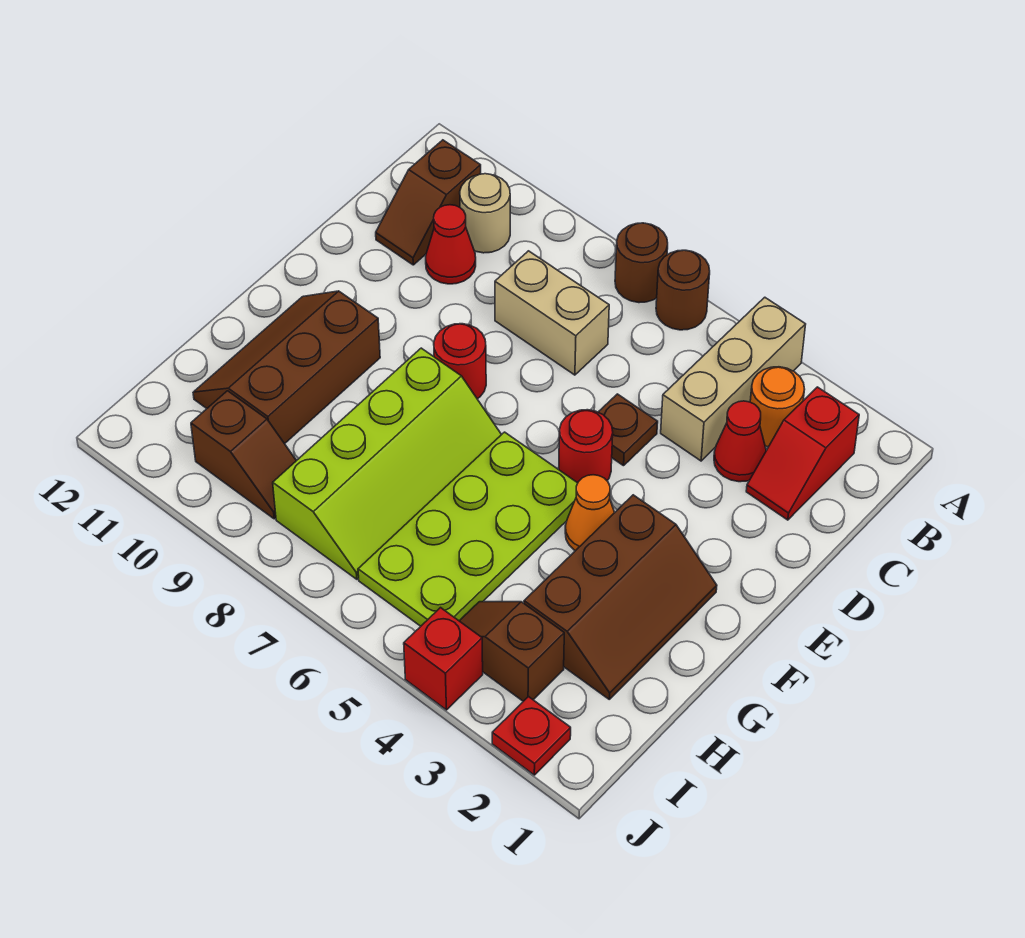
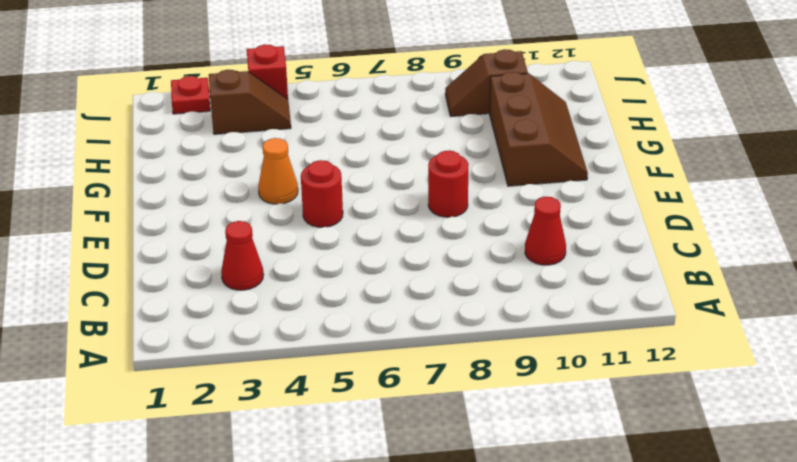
none -> tan 1x3 brick [661,297,806,461]
none -> brown 1x1 round brick [656,250,710,330]
none -> brown 1x1 round brick [615,223,668,303]

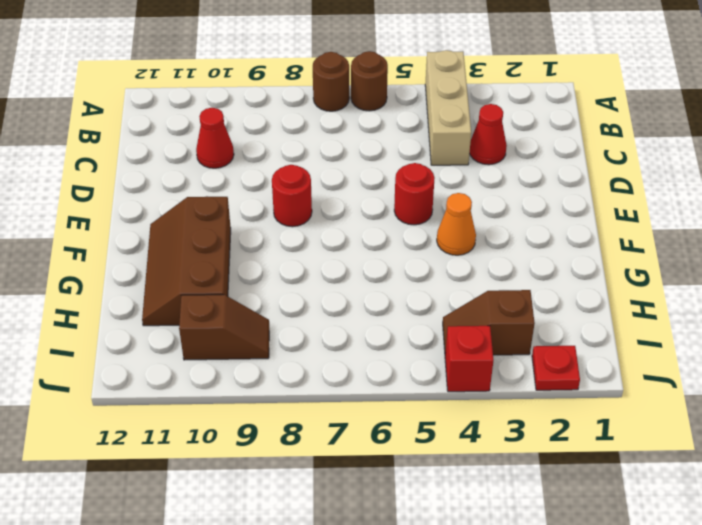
none -> red 1x2 slope [746,387,859,520]
none -> orange 1x1 round brick [750,367,805,447]
none -> tan 1x1 round brick [460,174,510,253]

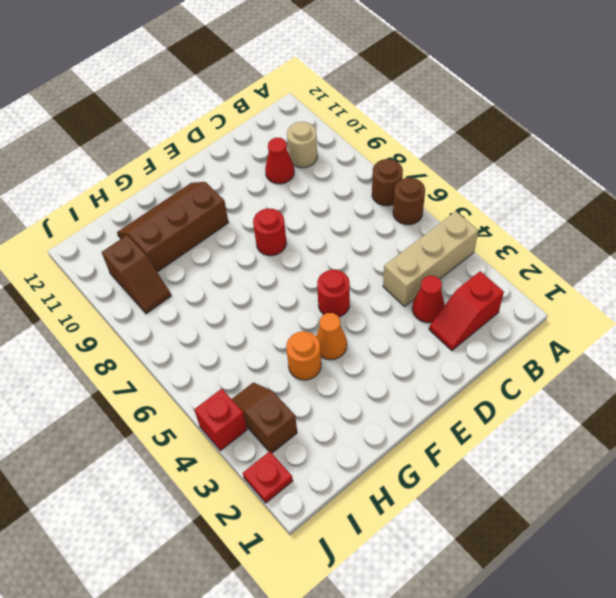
orange 1x1 round brick [286,331,321,380] -> orange 1x1 round brick moved to [750,367,805,447]
none -> brown 1x2 slope [376,140,481,265]
none -> tan 1x2 brick [495,251,609,375]
none -> brown 1x1 plate [598,394,658,466]

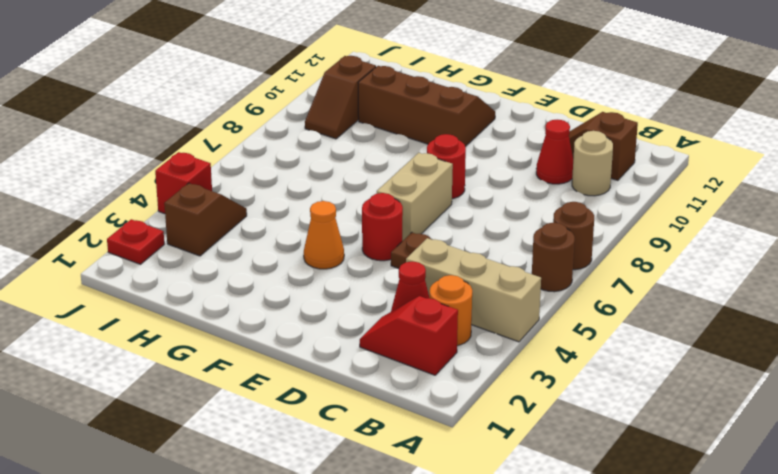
tan 1x2 brick [377,153,453,241] -> tan 1x2 brick moved to [495,251,609,375]
none -> brown 2x3 slope [524,495,717,699]
none -> lime 2x4 plate [358,432,578,626]
none -> lime 2x4 slope [273,348,501,579]

